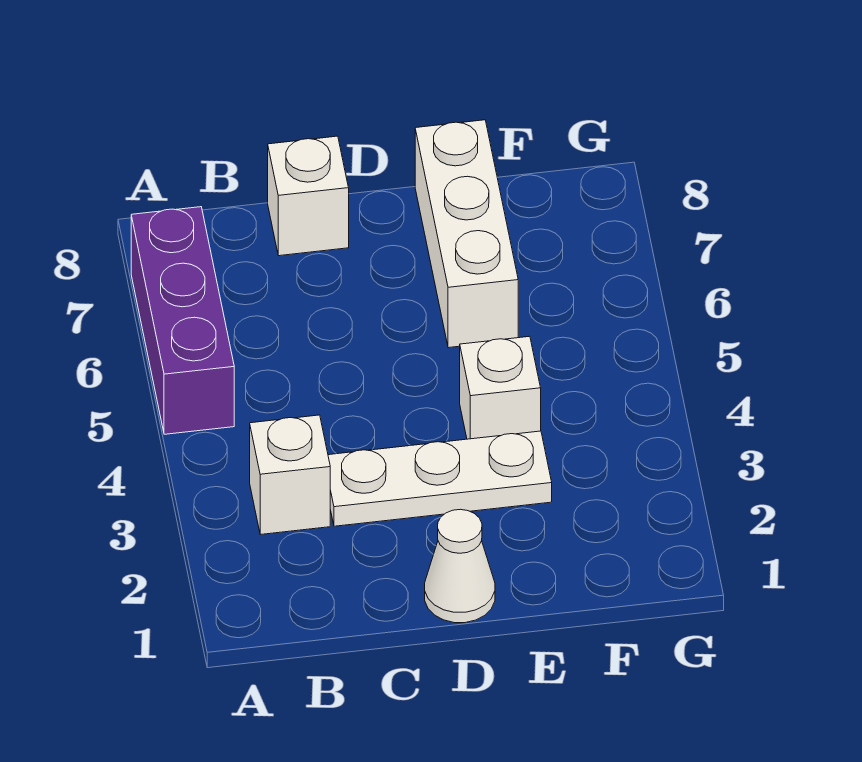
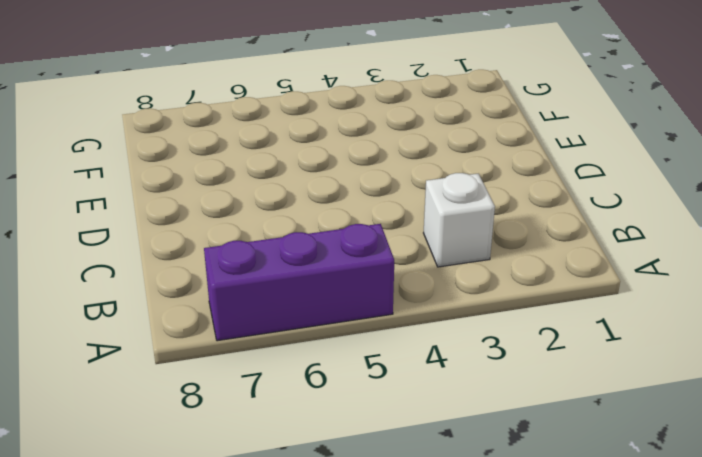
none -> white 1x3 plate [328,431,552,526]
none -> white 1x1 brick [268,136,349,256]

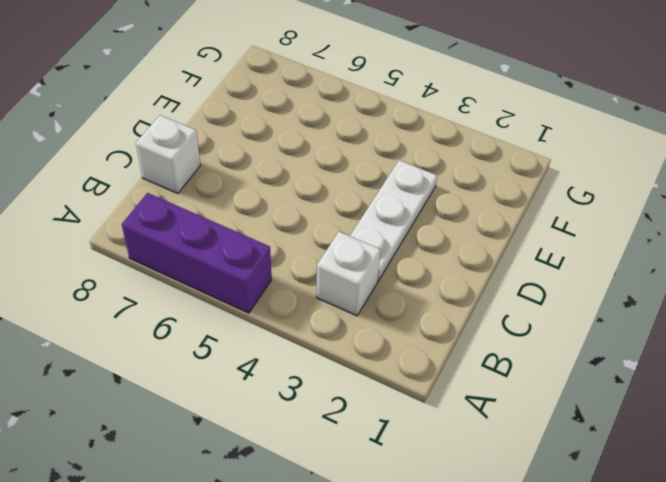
none -> white 1x1 cone [425,509,495,623]
none -> white 1x1 brick [460,336,541,439]

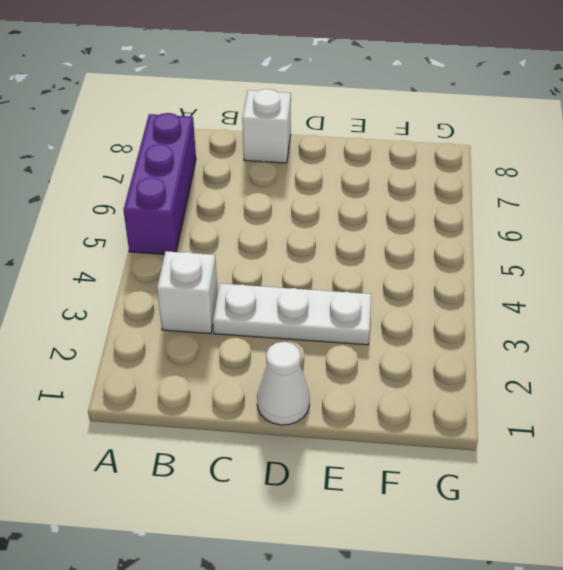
none -> white 1x1 brick [460,336,541,439]
none -> white 1x3 brick [415,120,518,348]

